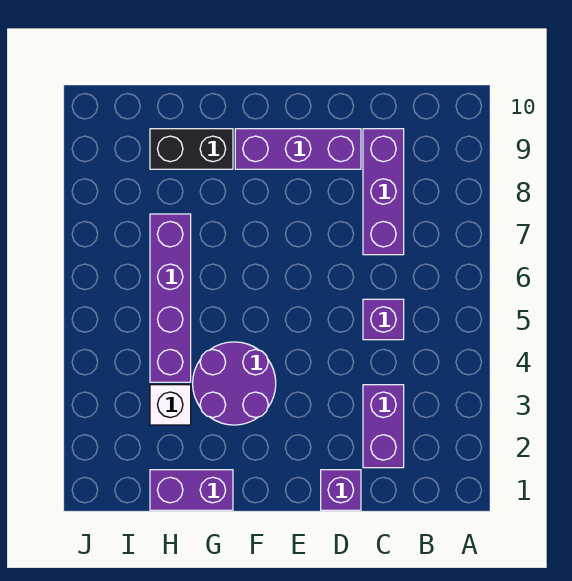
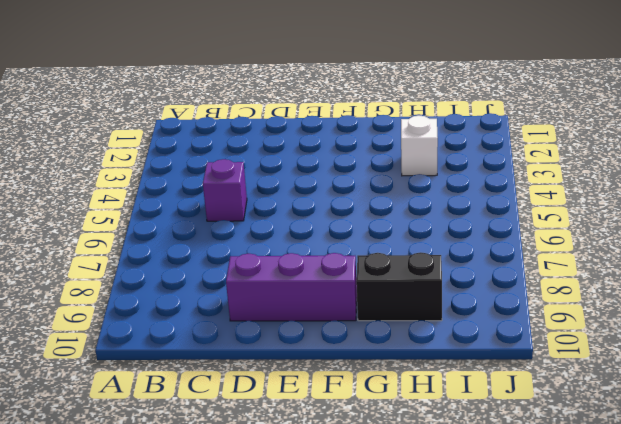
none -> purple 1x2 brick [363,385,404,468]
none -> purple 1x3 brick [363,129,404,255]

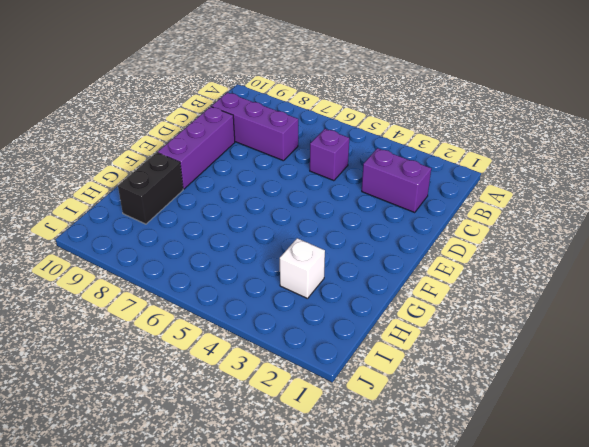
none -> purple 1x1 brick [321,470,361,510]
none -> purple 2x2 round brick [193,342,276,425]

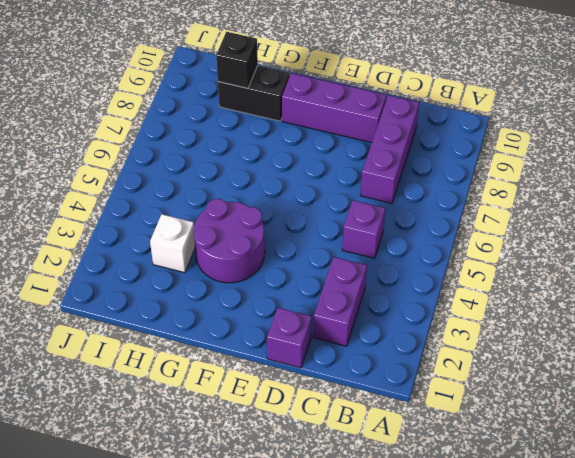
black 1x1 brick [216,32,258,88] -> none
none -> purple 1x2 brick [150,470,233,510]
none -> purple 1x4 brick [150,214,191,382]

